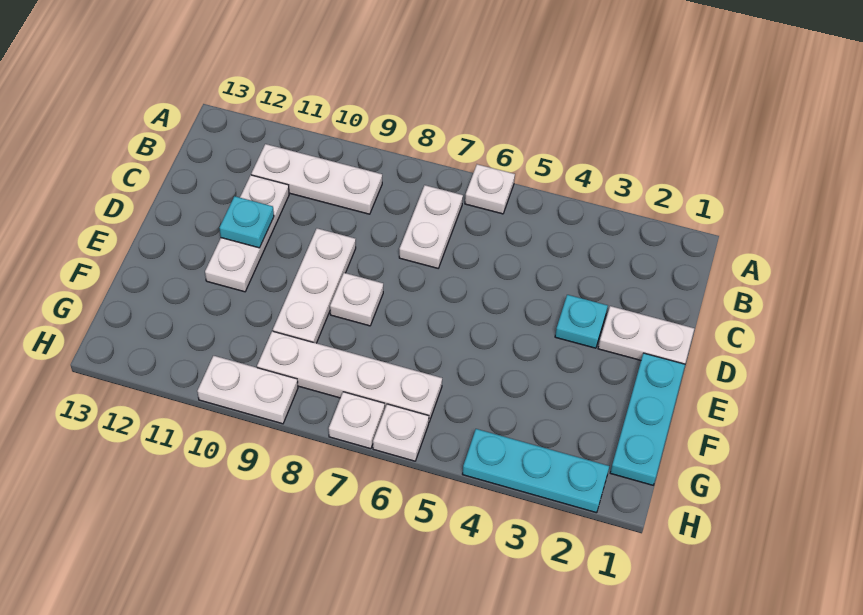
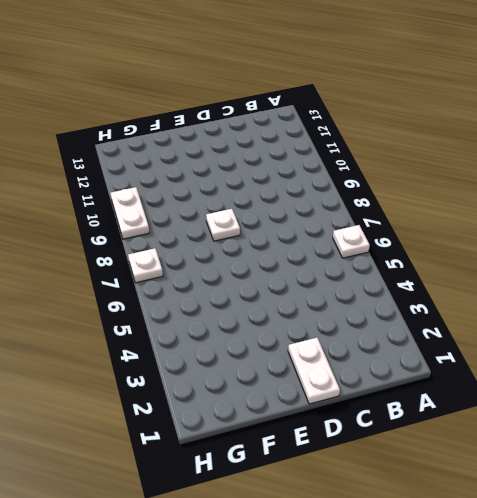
none -> white 1x2 plate [399,185,463,268]
none -> white 1x3 plate [251,144,382,214]
none -> white 1x3 plate [205,175,289,292]

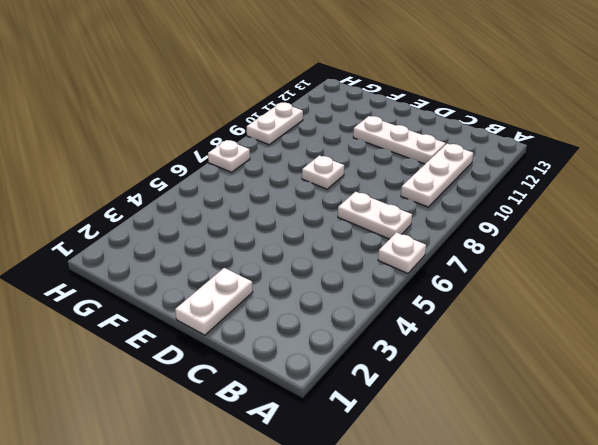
none -> cyan 1x1 plate [555,295,608,348]
none -> white 1x3 plate [273,228,356,343]
none -> cyan 1x3 plate [610,353,685,485]

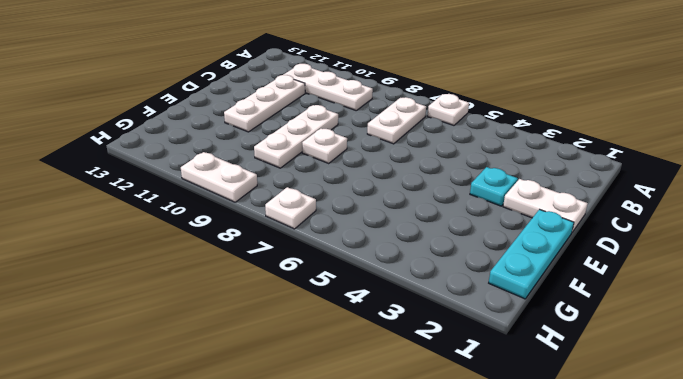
none -> white 1x4 plate [257,331,442,422]
none -> cyan 1x3 plate [463,429,609,513]
none -> white 1x1 plate [373,404,429,461]

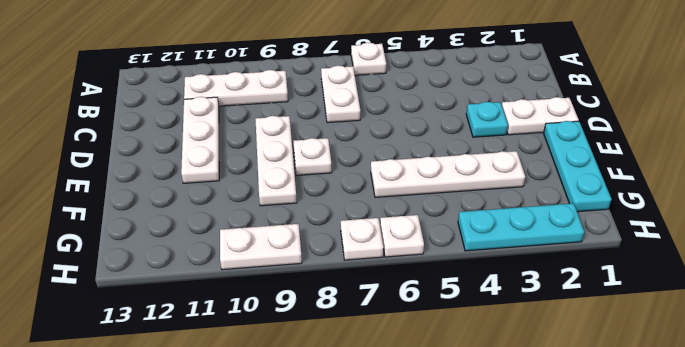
white 1x4 plate [371,151,525,197] -> white 1x4 plate moved to [257,331,442,422]
none -> cyan 1x1 plate [220,196,274,248]

